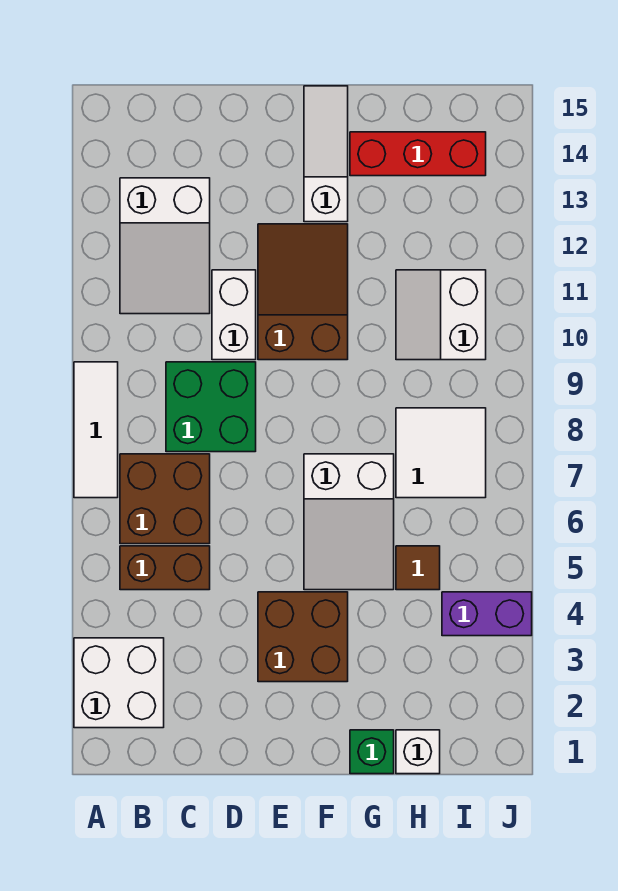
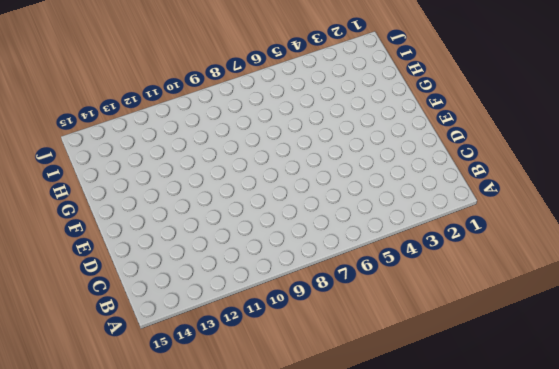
none -> white 2x2 brick [74,638,164,728]
none -> white 1x3 tile [74,362,118,498]
none -> brown 1x2 brick [120,546,210,590]

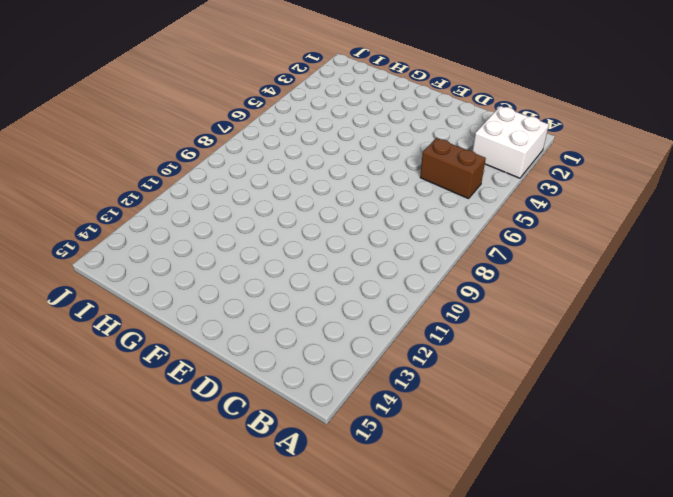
none -> white 1x3 tile [74,362,118,498]
none -> brown 2x2 brick [120,454,210,544]
none -> white 2x3 slope [120,178,210,314]

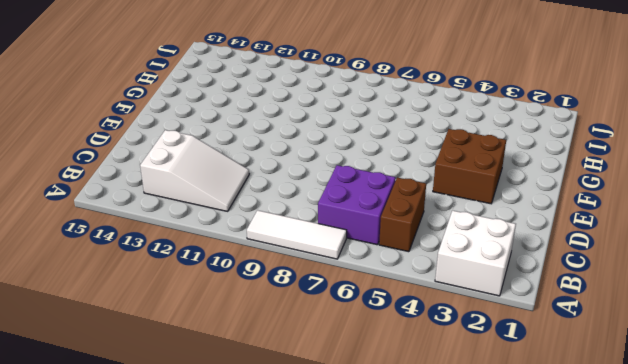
purple 2x2 brick [318,165,396,245] -> brown 2x2 brick [120,454,210,544]
none -> green 2x2 brick [166,362,256,452]
none -> white 1x2 brick [212,270,256,360]
none -> brown 2x3 slope [258,224,348,360]

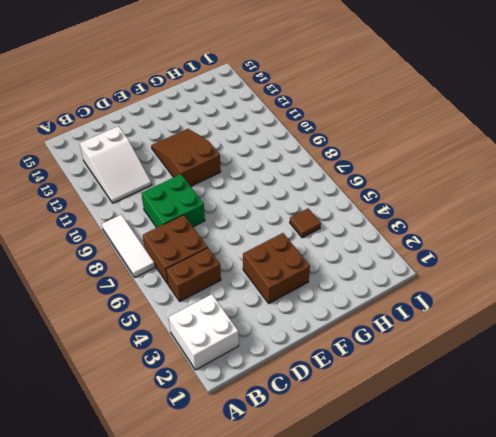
none -> white 1x2 brick [212,270,256,360]
none -> white 2x3 slope [304,454,394,590]
none -> white 1x3 slope [304,86,348,222]

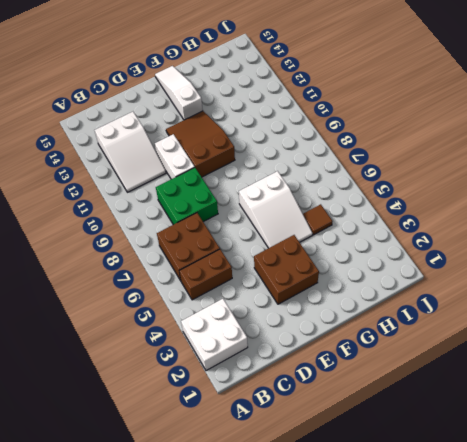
none -> white 1x3 tile [74,362,118,498]
none -> green 1x1 brick [350,730,394,774]
none -> red 1x3 brick [350,132,486,176]

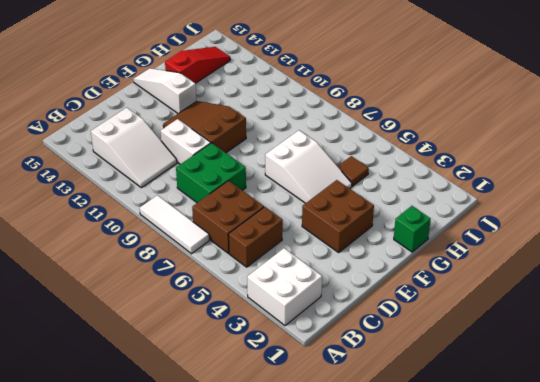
red 1x3 slope [165,47,230,83] -> red 1x3 brick [350,132,486,176]
none -> white 1x1 brick [396,730,440,774]
none -> white 2x2 tile [396,408,486,498]
none -> white 2x2 slope [396,270,486,360]

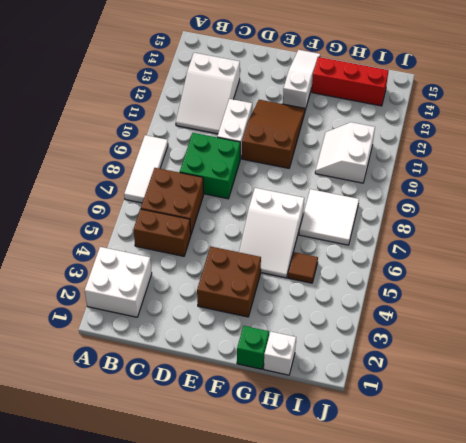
none -> purple 1x2 brick [442,592,532,636]

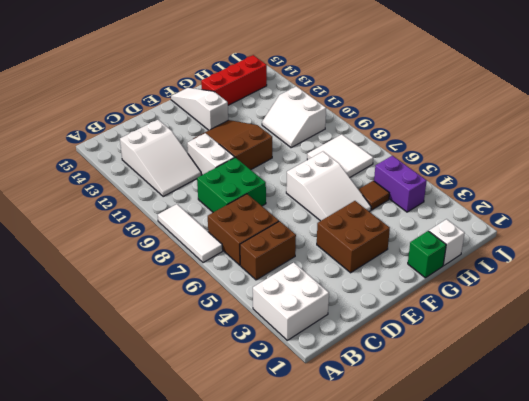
purple 1x2 brick [374,156,427,212] -> purple 1x2 brick turned to [442,592,532,636]

